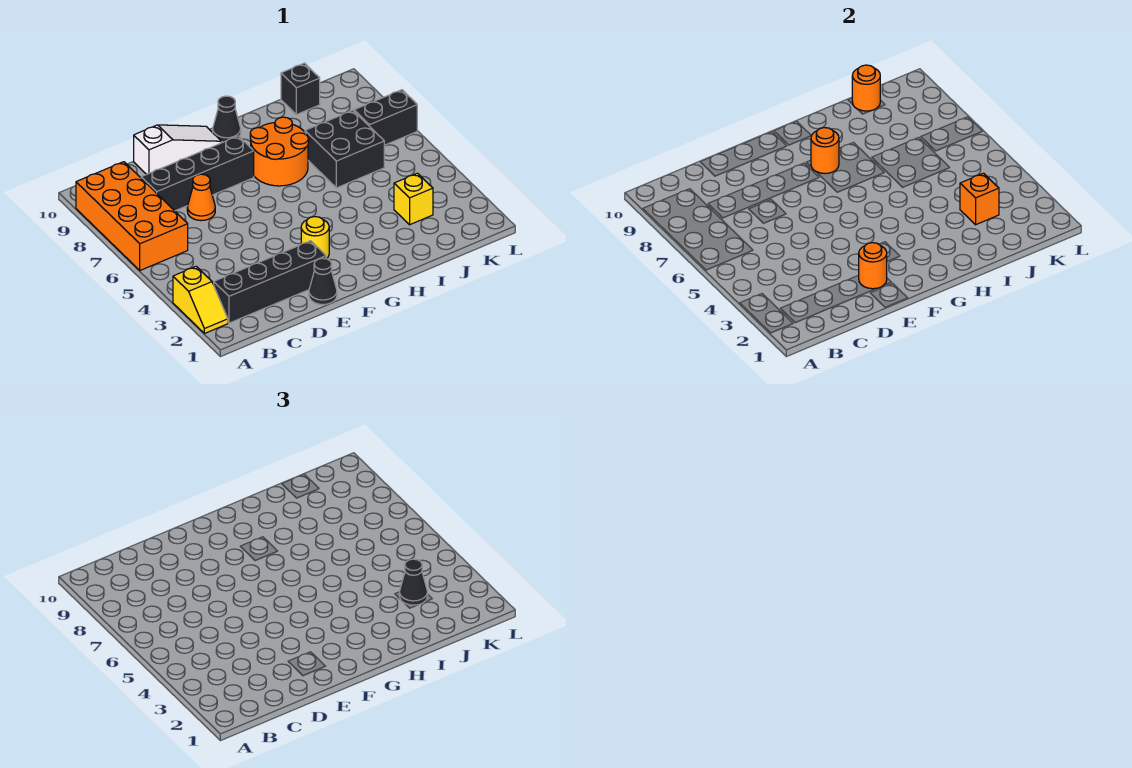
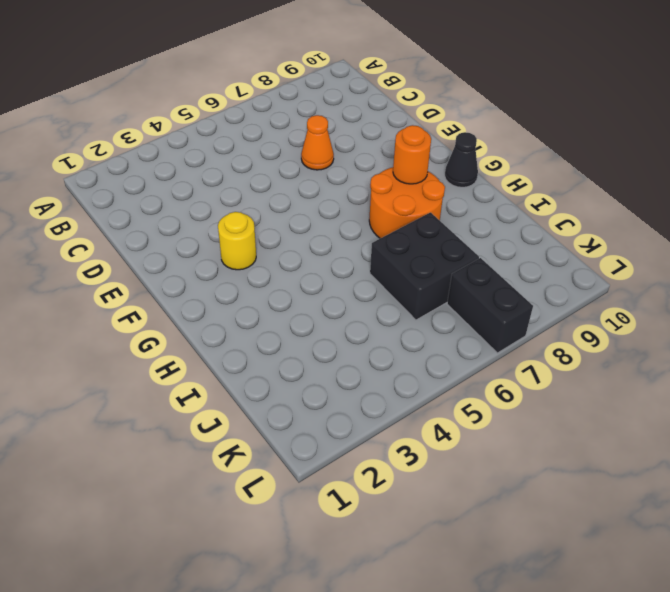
none -> yellow 1x2 slope [173,266,228,333]
none -> orange 2x4 brick [76,162,188,270]
none -> black 1x4 brick [214,241,326,323]

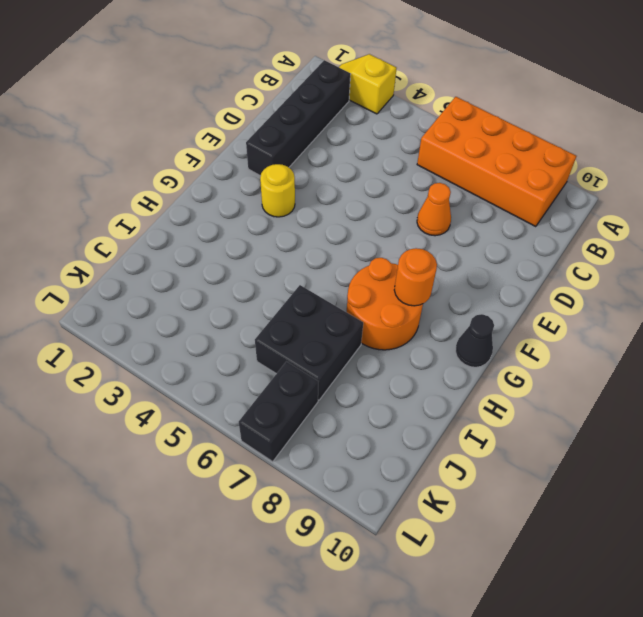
none -> black 1x4 brick [141,136,254,211]
none -> white 1x3 slope [134,125,221,174]
none -> black 1x1 cone [309,258,337,305]

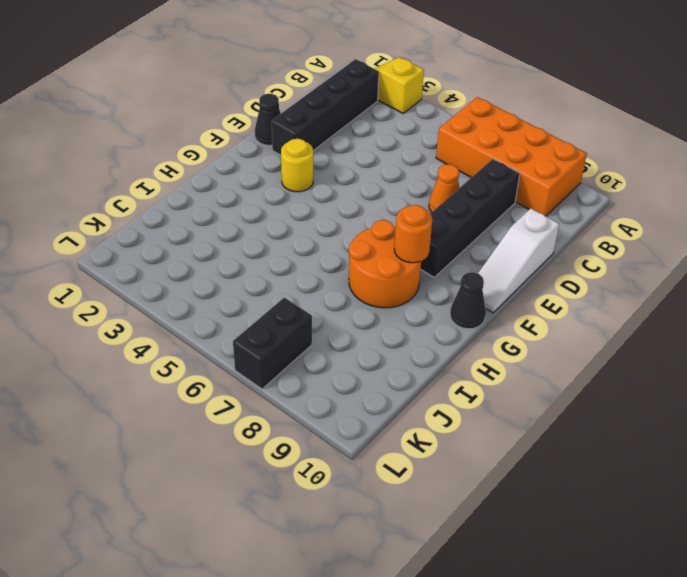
none -> black 2x2 brick [305,110,384,188]
none -> yellow 1x1 brick [394,173,433,225]
none -> black 1x1 brick [281,63,320,115]

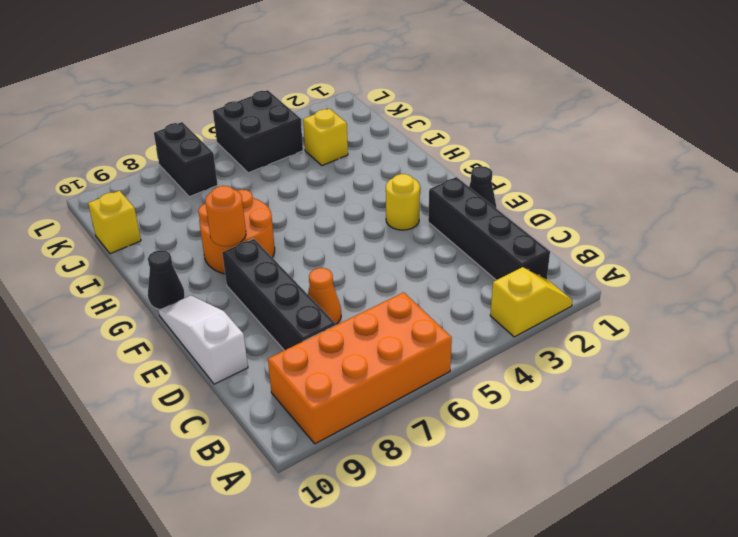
yellow 1x1 brick [88,191,141,254] -> black 1x1 brick [281,63,320,115]
black 2x2 brick [213,90,303,173] -> black 2x2 brick moved to [305,110,384,188]
none -> orange 1x1 round brick [859,243,887,289]
none -> orange 1x1 brick [960,173,999,225]
none -> orange 1x1 round brick [852,65,880,111]

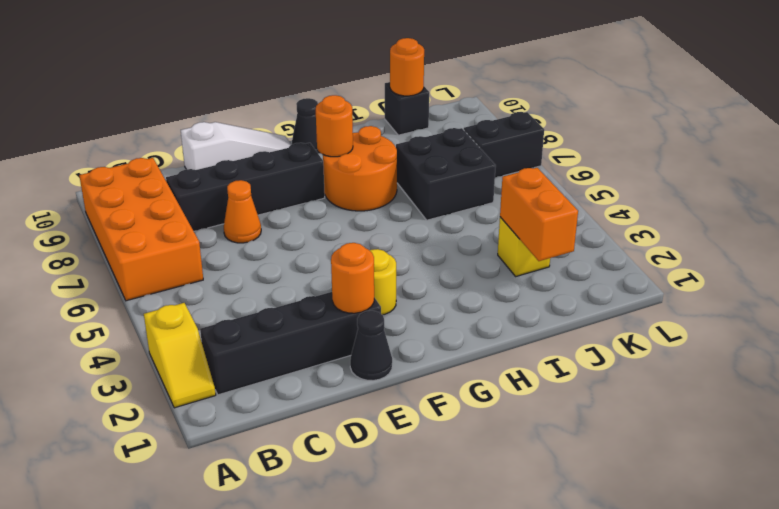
orange 1x2 brick [500,168,578,261] -> orange 1x1 brick [960,173,999,225]
none -> black 1x1 cone [400,559,428,605]

